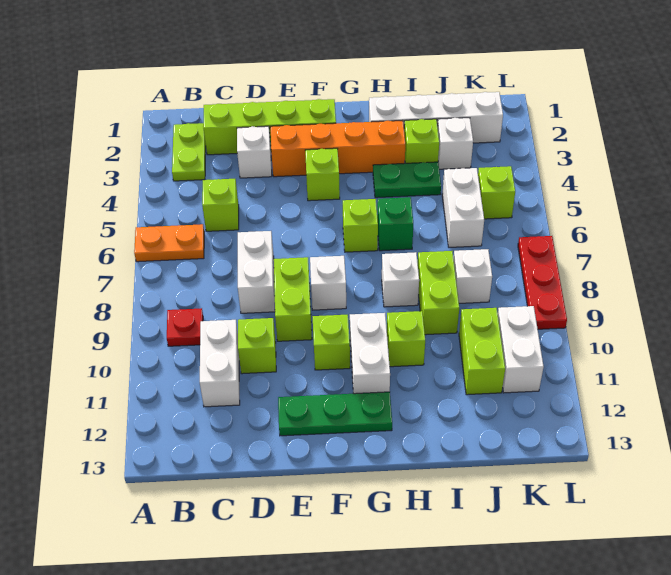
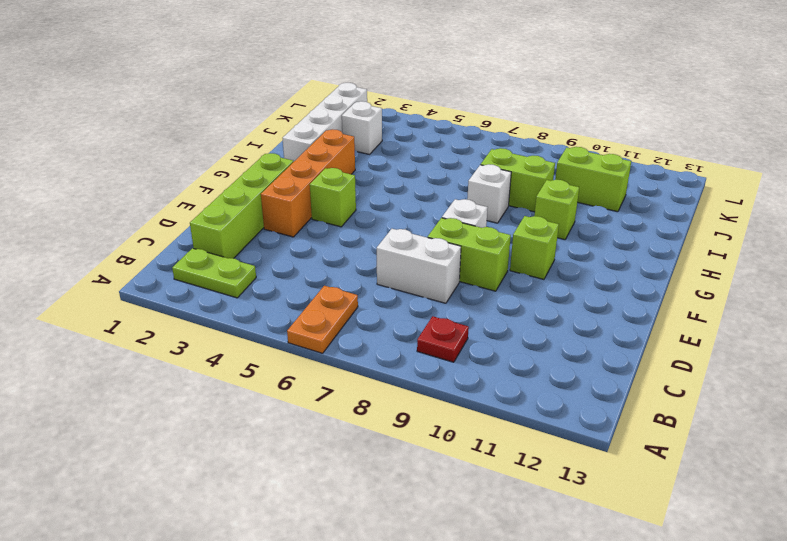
none -> lime 1x1 brick [202,179,239,231]
none -> white 1x2 brick [200,320,240,407]
none -> white 1x1 brick [237,126,272,178]
none -> lime 1x1 brick [238,318,276,374]

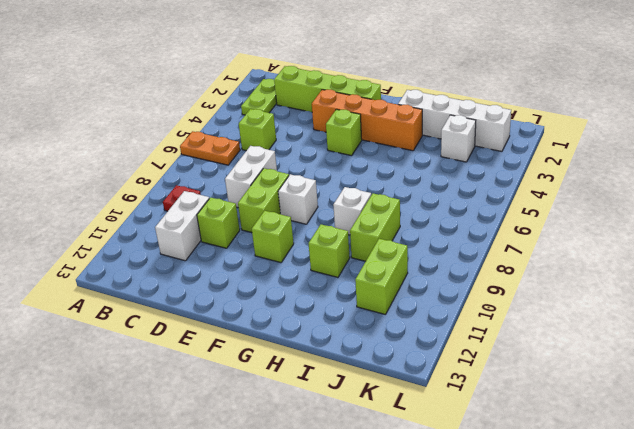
none -> white 1x1 brick [237,126,272,178]
none -> green 1x3 plate [278,392,392,436]
none -> lime 1x1 brick [343,199,378,252]
none -> white 1x2 brick [350,313,390,394]

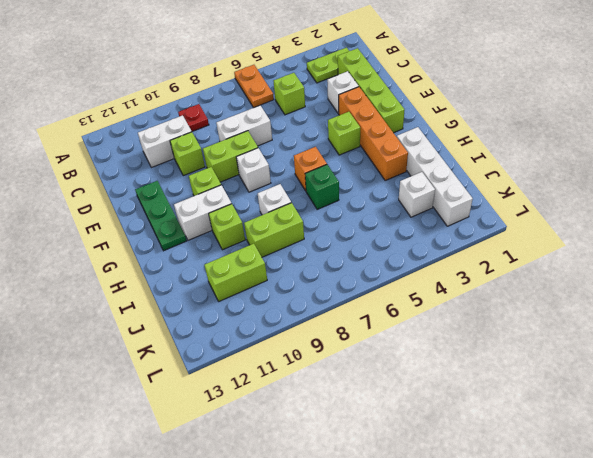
orange 1x1 brick [294,147,327,191] -> lime 1x1 brick [343,199,378,252]
none -> green 1x2 plate [373,162,441,198]
none -> lime 1x1 brick [404,119,439,163]
none -> white 1x2 brick [442,168,484,247]
none -> white 1x1 brick [454,249,492,303]

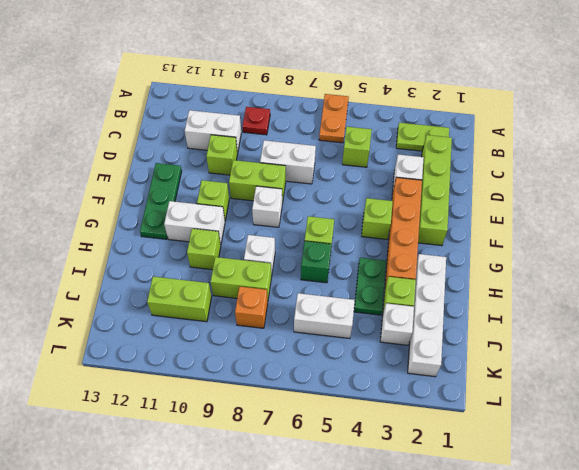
orange 1x1 brick [235,287,268,328] -> white 1x1 brick [454,249,492,303]
none -> lime 1x1 brick [478,166,515,219]
none -> white 1x2 brick [498,306,544,393]
none -> red 1x3 plate [518,236,567,329]

